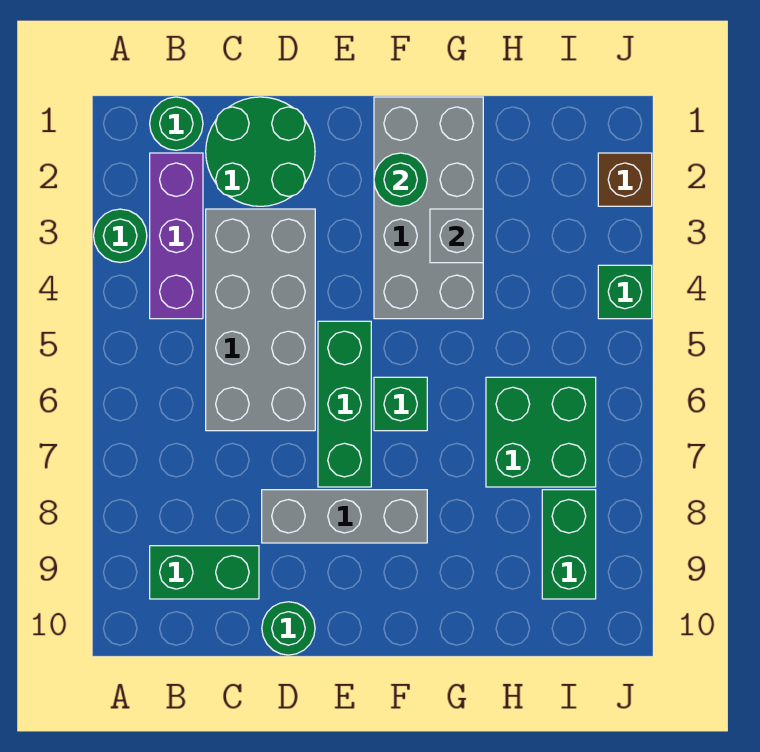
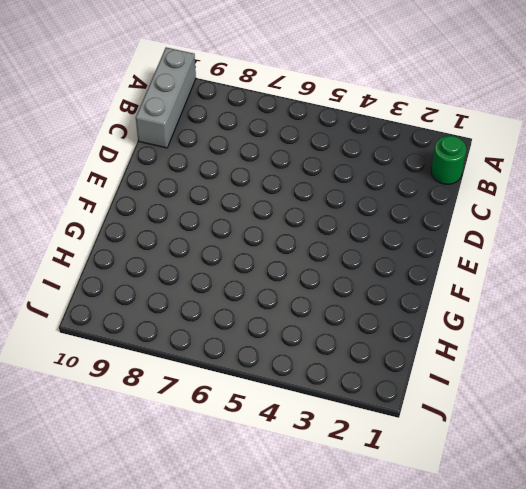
grey 1x3 brick [136,48,196,148] -> grey 1x3 brick moved to [262,490,427,543]
none -> green 1x1 round brick [94,209,147,263]
none -> purple 1x3 brick [150,153,203,319]
none -> green 1x2 brick [150,546,259,599]

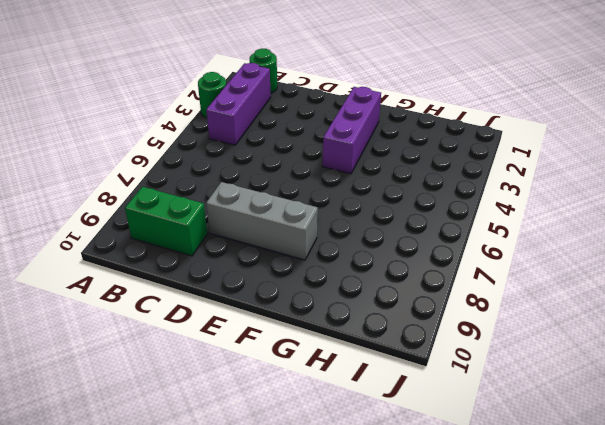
purple 1x3 brick [323,87,381,174] -> grey 2x4 brick [374,97,483,319]
none -> green 2x2 round brick [206,97,315,206]
none -> grey 2x4 brick [206,209,315,431]
none -> green 1x1 round brick [262,602,315,655]

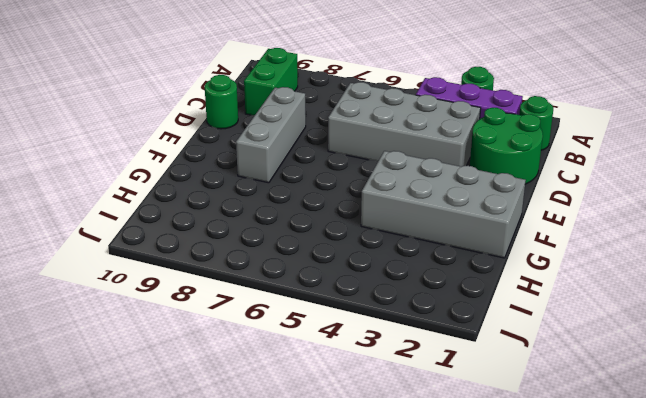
none -> green 1x3 brick [318,321,371,487]
none -> green 1x1 brick [374,377,427,431]
none -> green 2x2 brick [486,377,596,487]

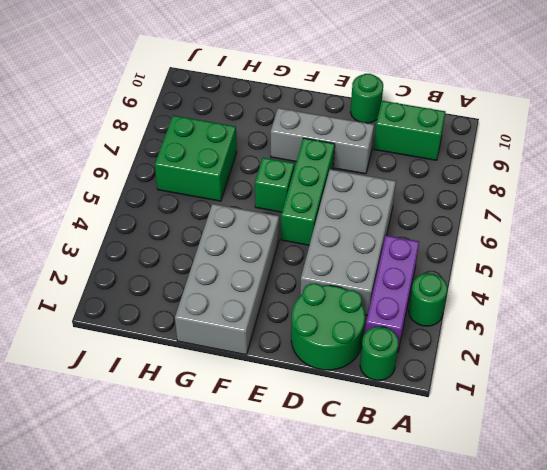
none -> green 1x2 brick [542,490,596,599]
none -> brown 1x1 brick [598,153,652,206]
none -> green 1x1 brick [598,265,652,319]

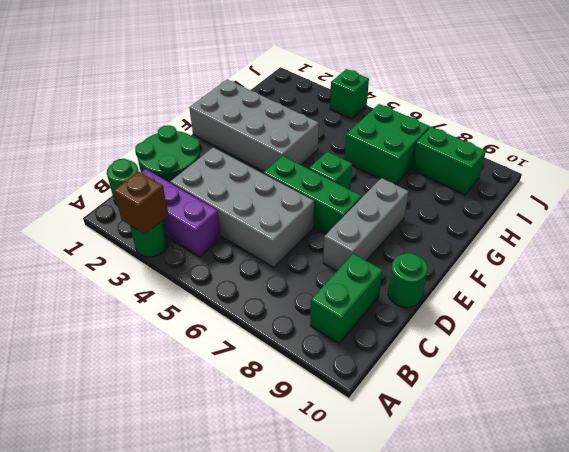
brown 1x1 brick [114,171,169,234] -> brown 1x1 brick moved to [598,153,652,206]
none -> green 1x1 round brick [374,153,427,206]
none -> grey 1x1 brick [430,209,483,263]

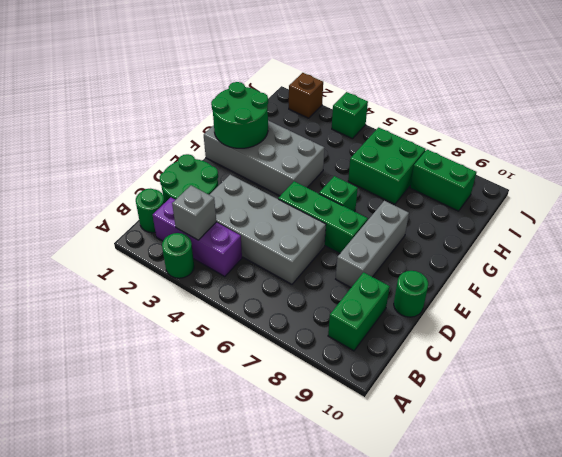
grey 1x1 brick [172,186,216,240] -> grey 1x1 brick moved to [430,209,483,263]
green 2x2 round brick [211,82,268,148] -> green 1x1 round brick [374,153,427,206]

